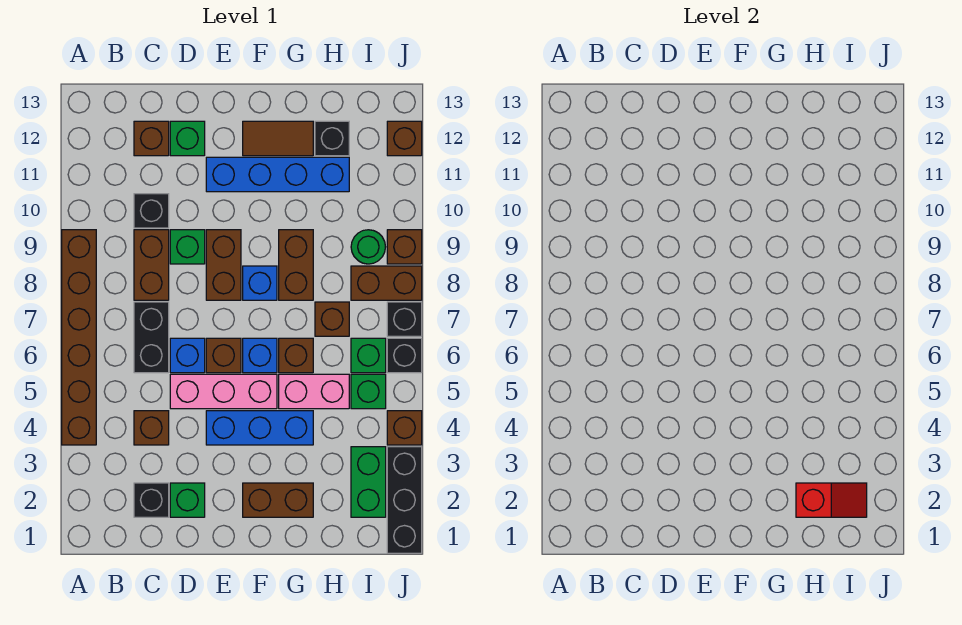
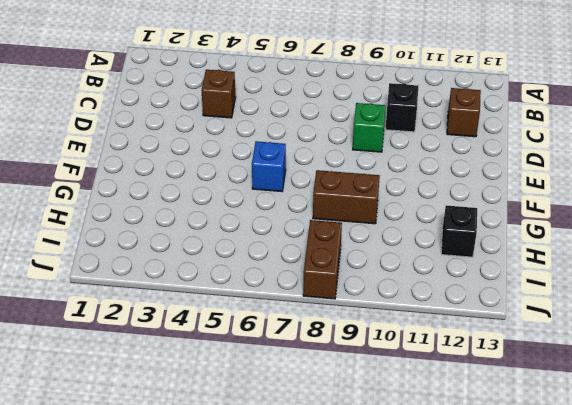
none -> brown 1x6 brick [62,230,96,445]
none -> black 1x1 brick [134,483,169,517]
none -> black 1x2 brick [134,302,169,373]
none -> brown 1x2 brick [134,230,169,300]

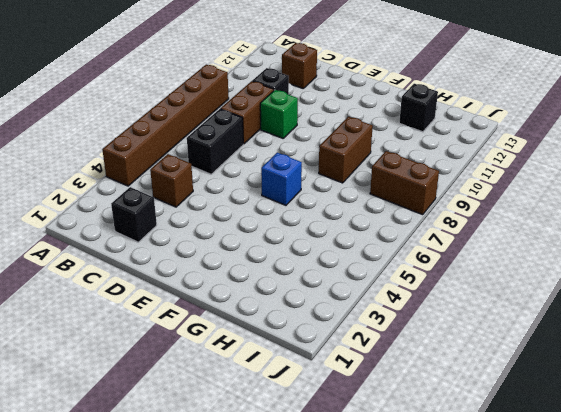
none -> green 1x1 brick [170,483,205,517]
none -> pink 1x3 brick [170,374,277,409]
none -> blue 1x1 brick [170,338,205,373]
none -> green 1x1 brick [170,121,205,156]

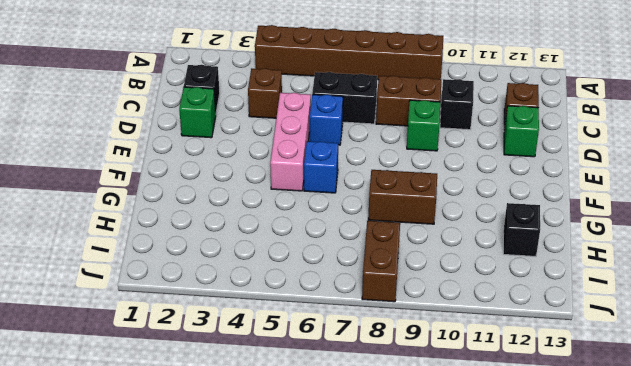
none -> blue 1x3 brick [206,411,313,445]
none -> brown 1x1 brick [206,338,241,373]
none -> brown 1x2 brick [206,230,241,300]
none -> blue 1x4 brick [206,157,349,192]

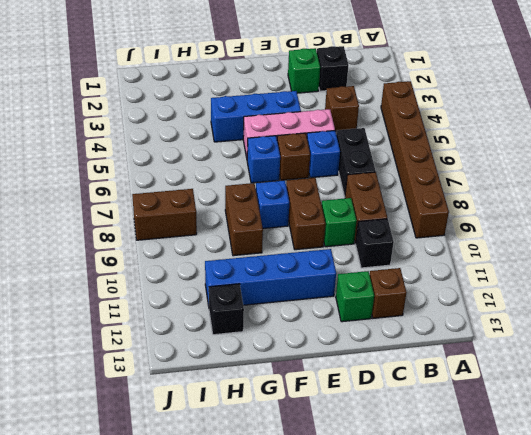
none -> brown 1x2 brick [243,483,313,517]
none -> brown 1x2 tile [243,121,313,156]
none -> pink 1x2 brick [279,374,349,409]
none -> brown 1x1 brick [279,338,313,373]

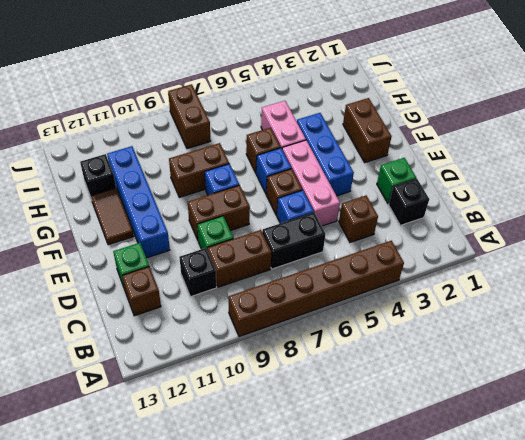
none -> brown 1x1 brick [315,302,349,336]
none -> green 1x2 brick [351,447,386,517]
none -> green 1x1 brick [351,374,386,409]
none -> green 1x1 brick [351,338,386,373]

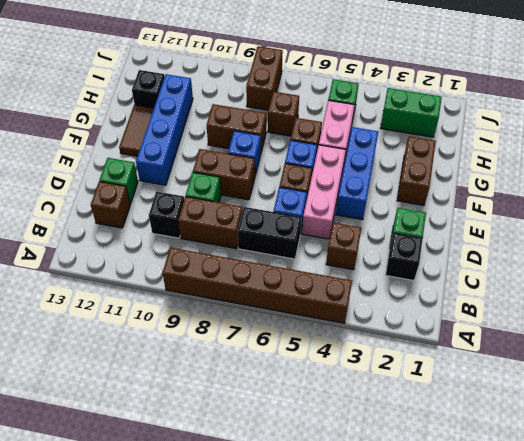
none -> green 1x1 brick [351,338,386,373]
none -> green 1x1 round brick [351,230,385,264]
none -> black 1x3 brick [387,447,422,553]
none -> brown 1x1 brick [387,411,422,445]

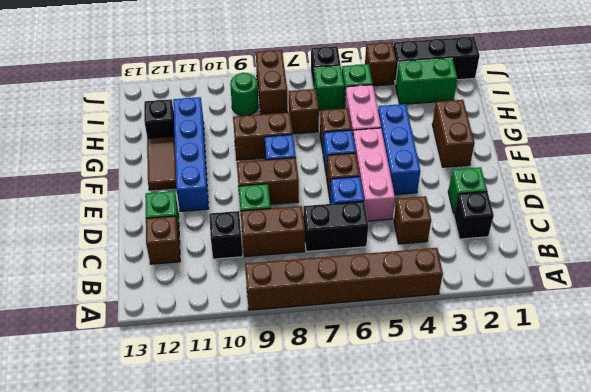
none -> black 1x1 brick [387,302,422,336]
none -> brown 1x1 brick [387,230,422,264]
none -> brown 1x1 brick [387,121,422,156]
none -> red 1x2 slope [796,483,867,517]

